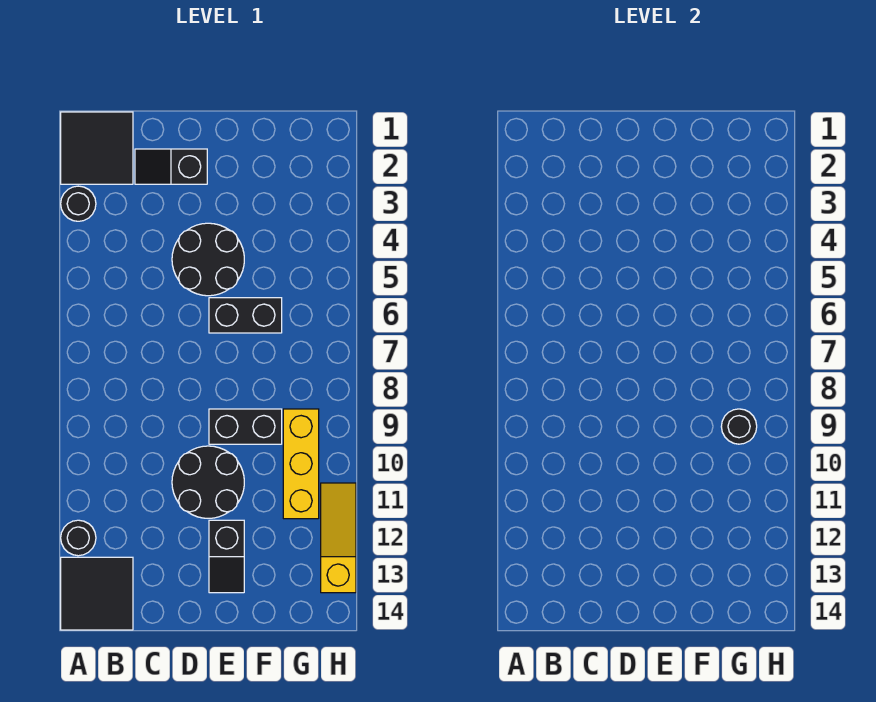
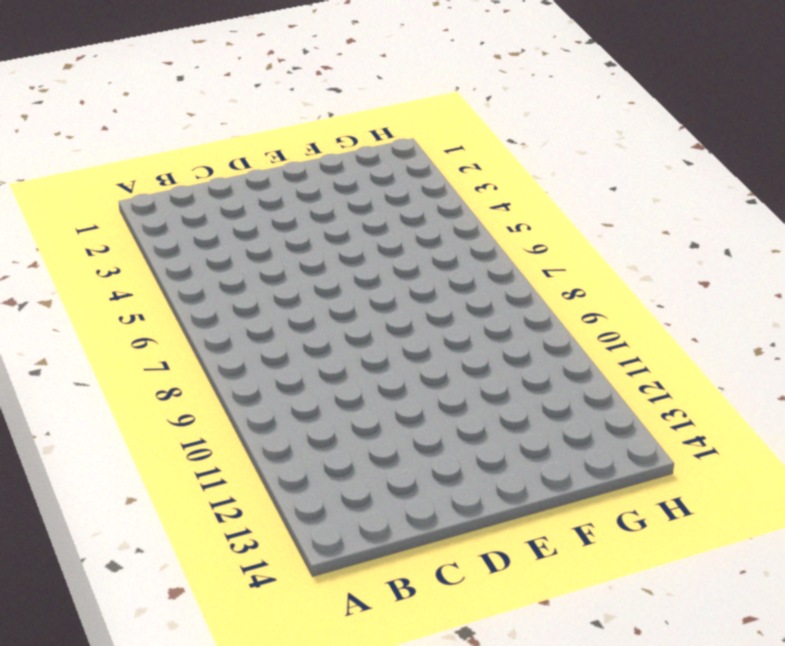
none -> black 2x2 tile [61,112,133,184]
none -> black 1x1 round brick [61,186,96,221]
none -> black 1x1 round brick [61,520,96,556]

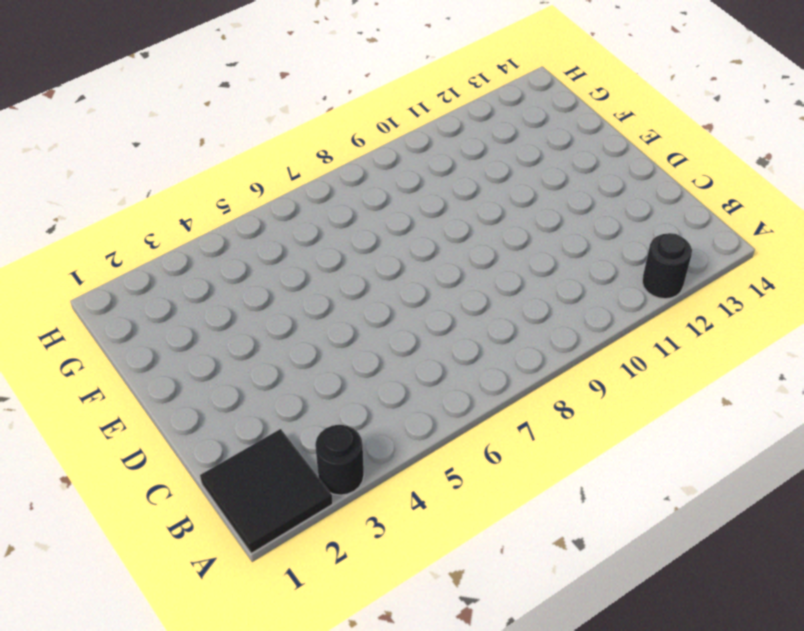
none -> black 2x2 tile [61,557,133,630]
none -> black 1x2 slope [135,149,207,184]
none -> black 2x2 round brick [172,223,244,296]

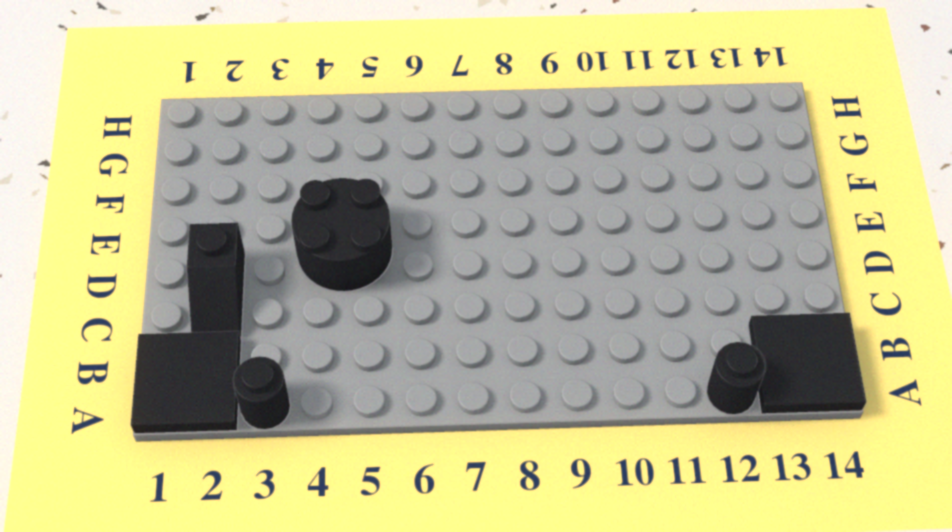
none -> black 2x2 round brick [172,446,244,518]
none -> black 1x2 brick [209,298,282,333]
none -> black 1x2 brick [209,409,282,444]

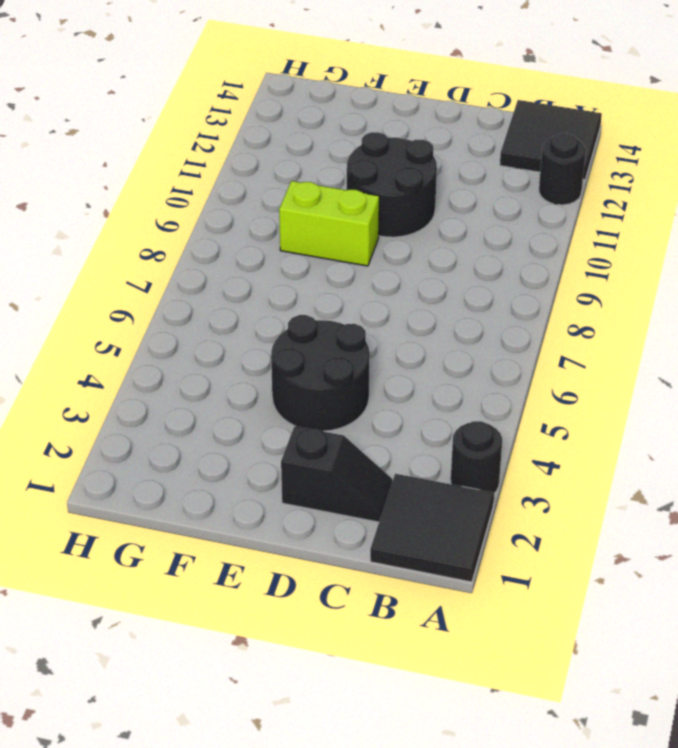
lime 1x2 brick [279,181,379,266] -> black 1x2 brick [209,409,282,444]
none -> black 1x2 brick [209,298,282,333]
none -> black 1x2 slope [209,520,244,593]
none -> yellow 1x3 brick [283,409,319,519]

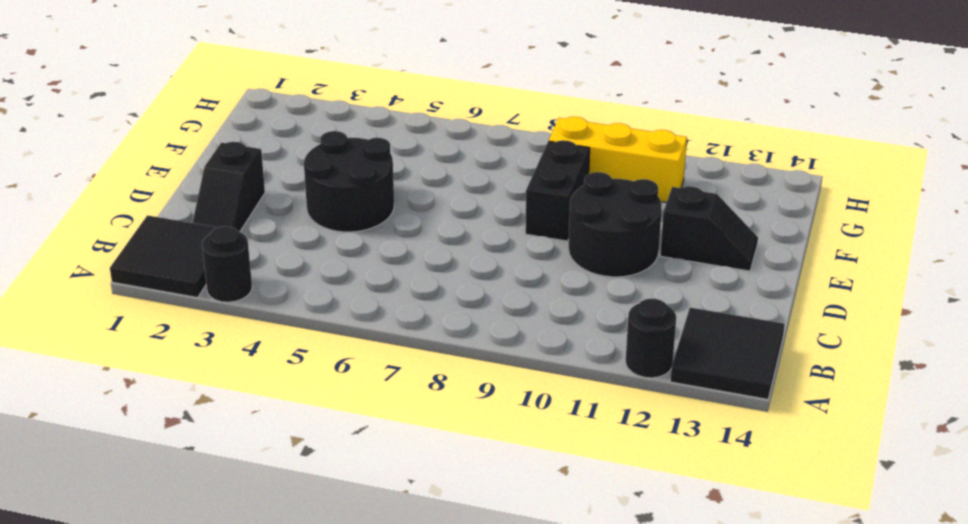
none -> black 1x2 brick [209,298,282,333]
none -> yellow 1x3 slope [321,483,356,593]
none -> black 1x1 round brick [721,409,757,444]

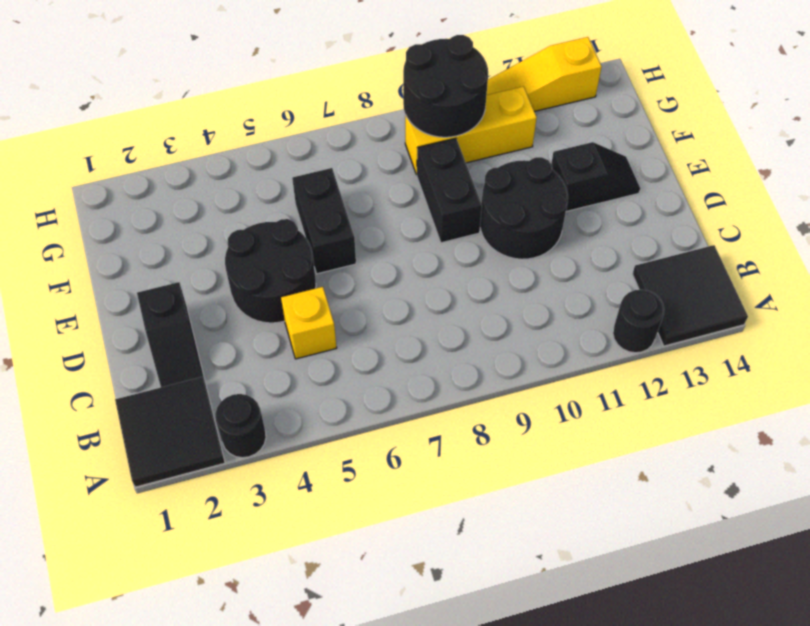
yellow 1x1 brick [281,287,337,359] -> none
black 2x2 round brick [403,35,488,137] -> black 1x1 round brick [721,409,757,444]

